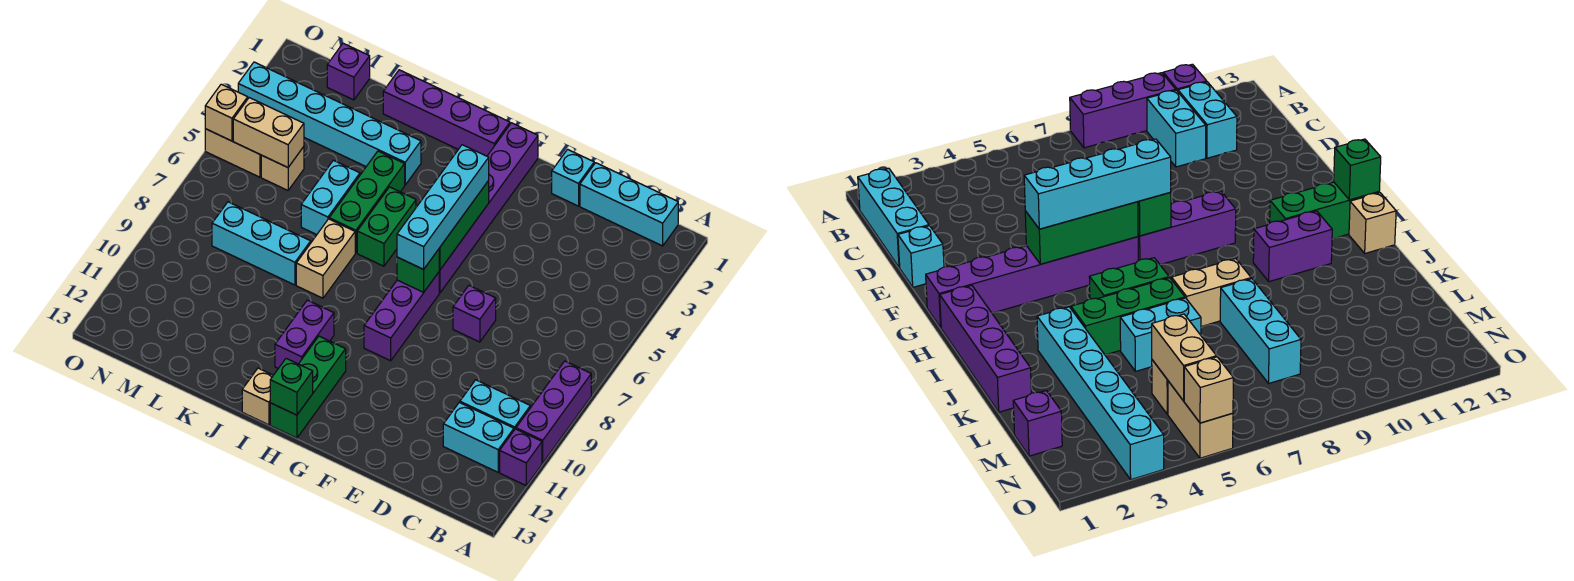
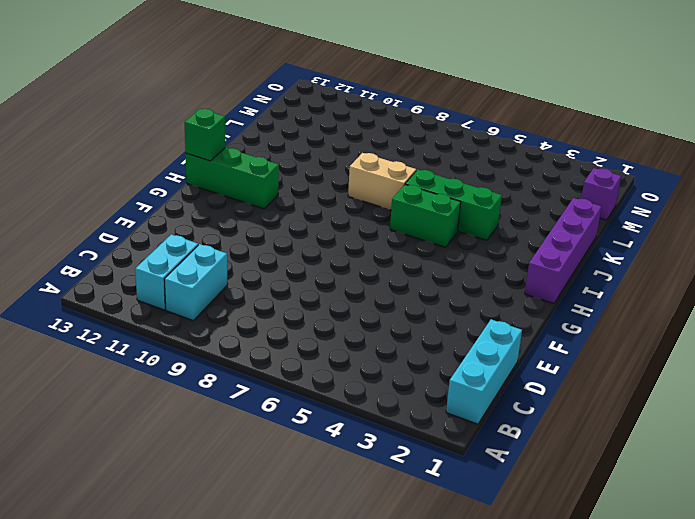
none -> purple 1x3 brick [516,361,591,463]
none -> purple 1x1 brick [500,429,542,485]
none -> cyan 1x1 brick [552,149,594,206]

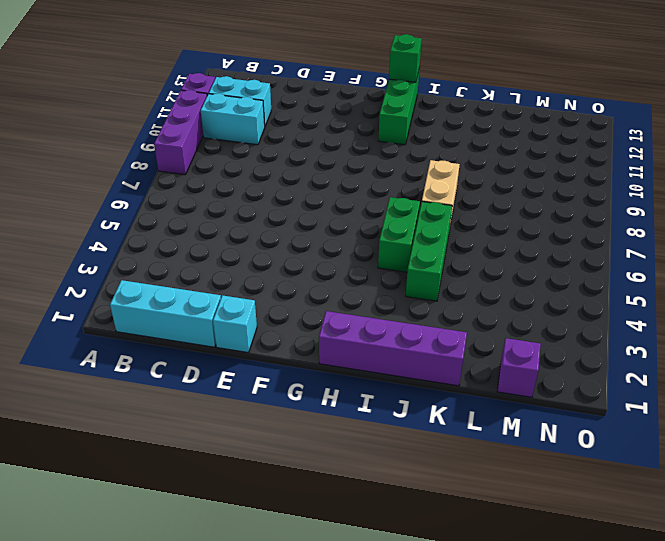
none -> purple 1x1 brick [453,286,496,342]
none -> purple 1x6 brick [439,123,538,293]
none -> purple 1x3 brick [364,272,439,361]

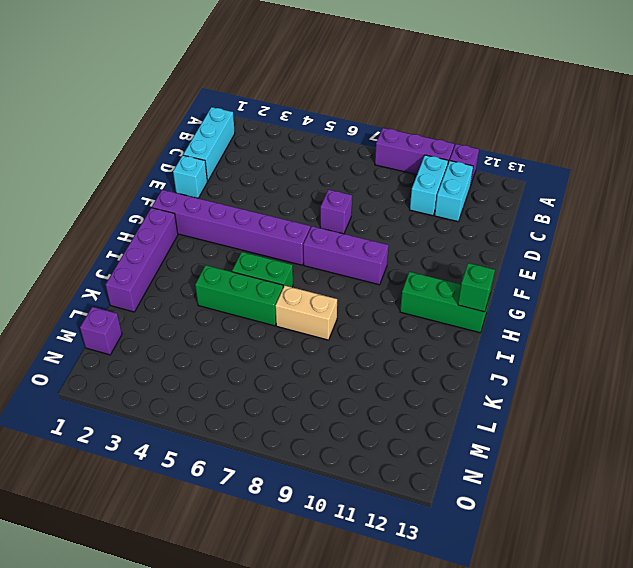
none -> purple 1x2 brick [275,300,334,368]
none -> tan 1x1 brick [242,368,273,425]
none -> cyan 1x6 brick [238,62,421,185]

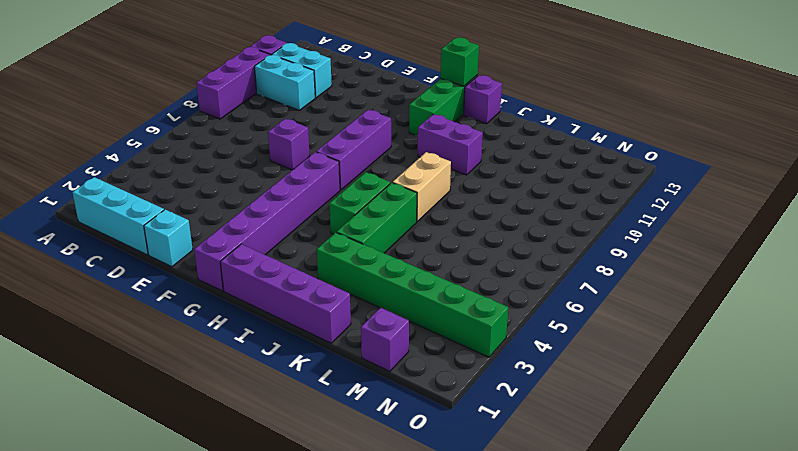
purple 1x2 brick [418,114,483,175] -> purple 1x2 brick turned to [275,300,334,368]
purple 1x1 brick [464,75,502,124] -> tan 1x1 brick [242,368,273,425]
green 1x6 brick [317,232,508,357] -> cyan 1x6 brick [238,62,421,185]
none -> cyan 1x2 brick [301,160,360,235]
none -> cyan 1x3 brick [212,202,311,285]
none -> tan 1x1 brick [261,147,304,190]

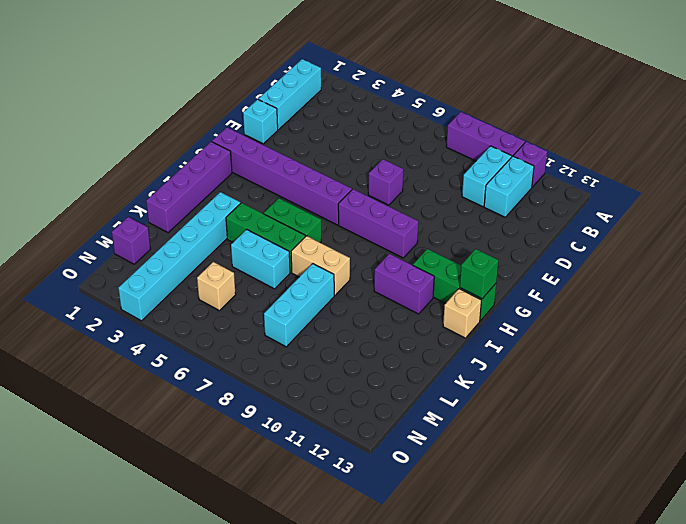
none -> tan 1x2 brick [205,129,261,177]
none -> green 1x3 brick [439,181,489,270]
none -> green 1x1 brick [397,249,439,292]

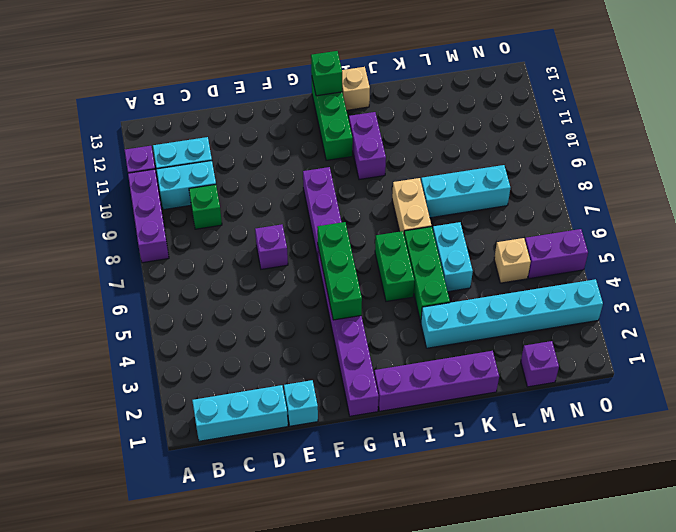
green 1x1 brick [189,184,222,229] -> green 1x1 brick moved to [397,249,439,292]
purple 1x2 brick [525,229,588,279] -> tan 1x2 brick [205,129,261,177]
none -> tan 1x2 brick [233,98,304,168]
none -> tan 1x1 brick [205,84,248,141]
none -> cyan 1x4 brick [397,145,489,269]

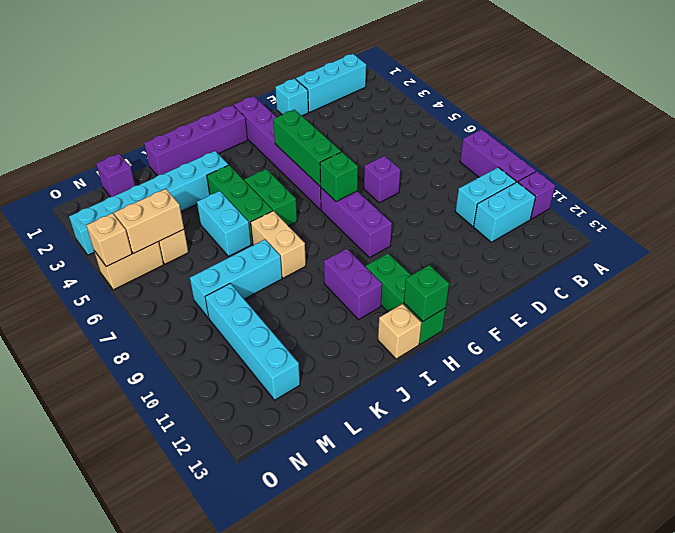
cyan 1x4 brick [205,283,300,400] -> cyan 1x4 brick moved to [397,145,489,269]

